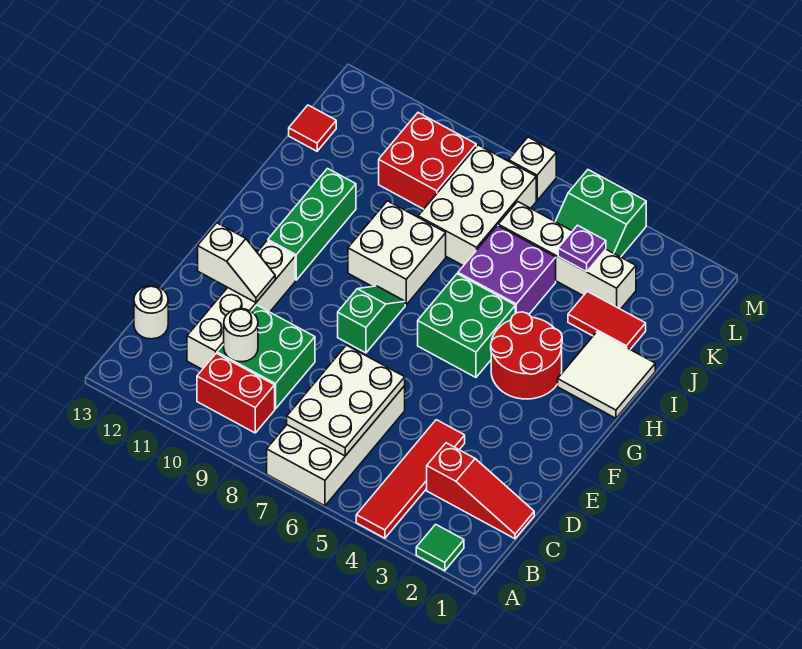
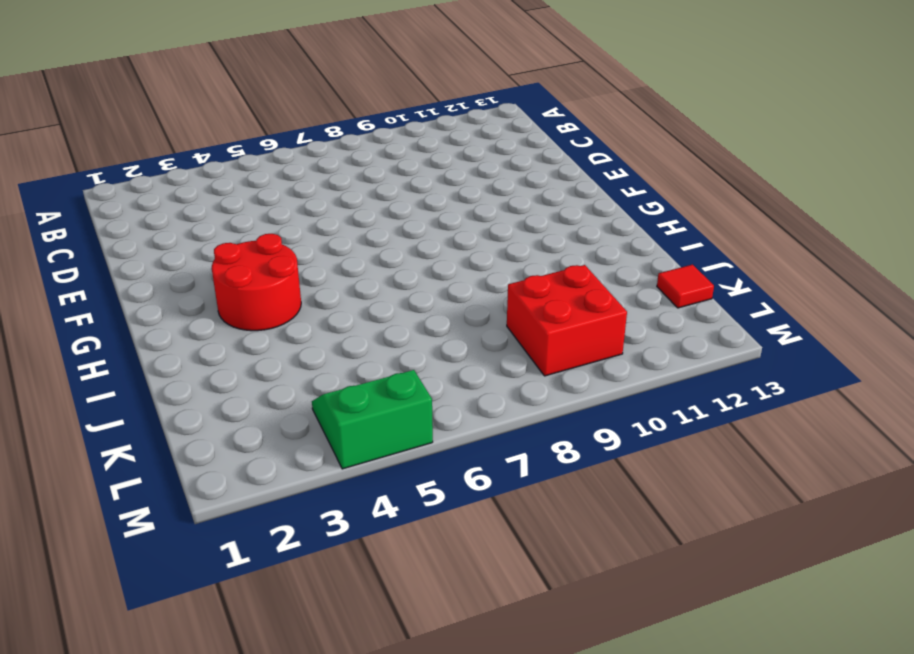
none -> green 1x1 tile [416,524,464,571]
none -> red 1x4 tile [356,420,465,538]
none -> white 2x4 brick [267,386,405,506]

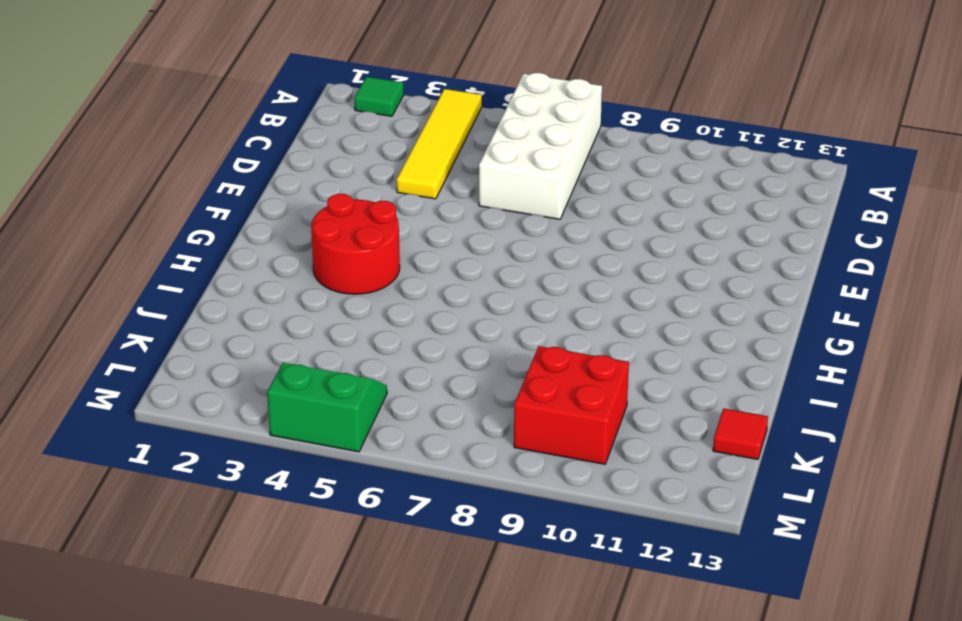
yellow 1x4 tile [397,89,482,199] -> red 1x4 tile [356,420,465,538]
none -> red 1x2 brick [197,353,275,433]
none -> red 1x3 slope [427,443,534,539]
none -> green 2x2 brick [217,305,315,409]

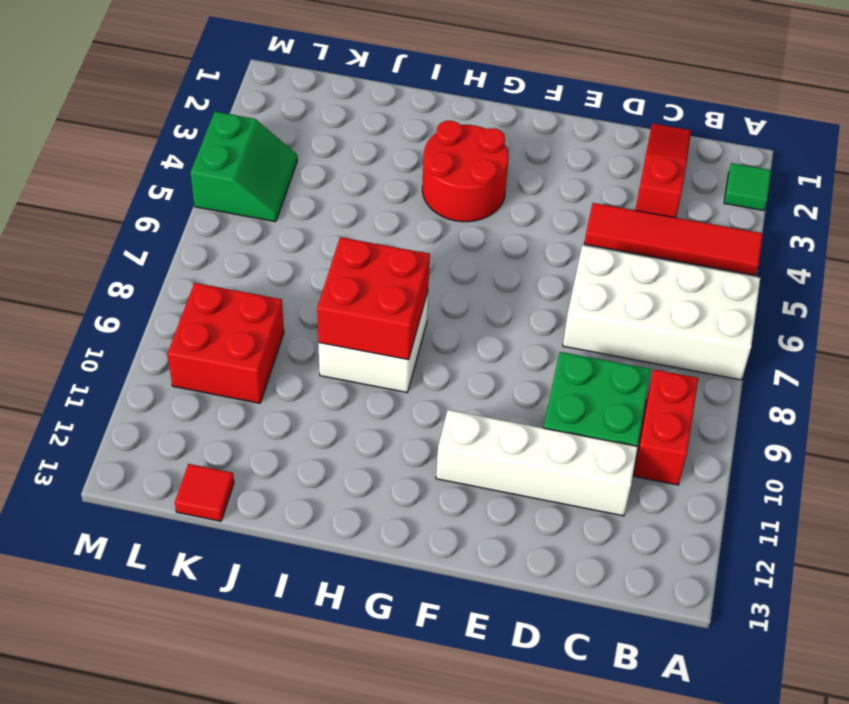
red 2x2 brick [317,237,430,360] -> none
none -> white 1x1 round brick [134,286,168,339]
none -> green 1x2 slope [338,286,405,353]
none -> green 2x2 brick [418,274,515,377]

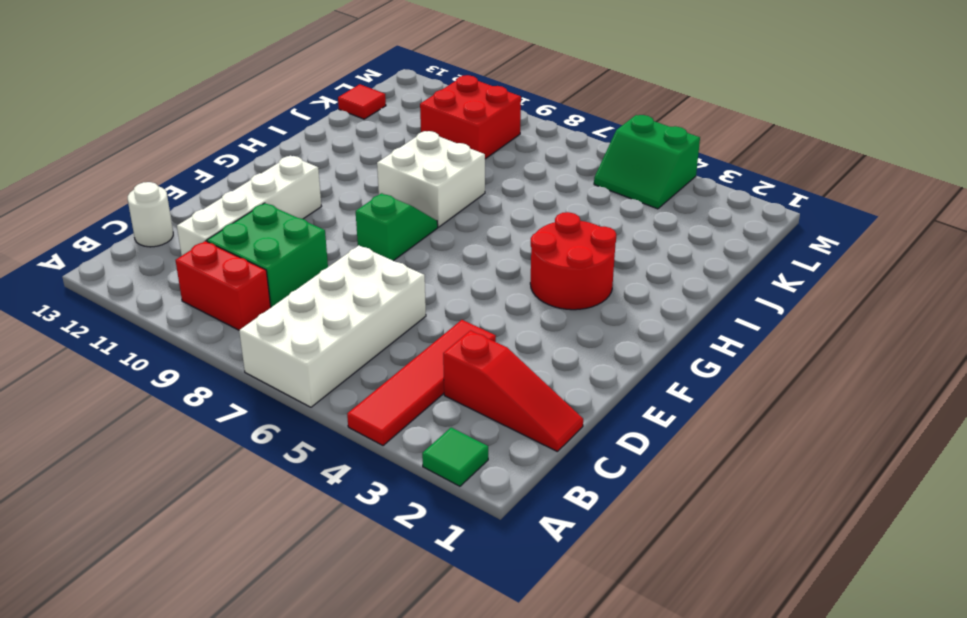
none -> green 2x2 brick [418,274,515,377]
none -> green 1x3 brick [268,169,356,280]
none -> white 2x2 tile [558,332,655,418]

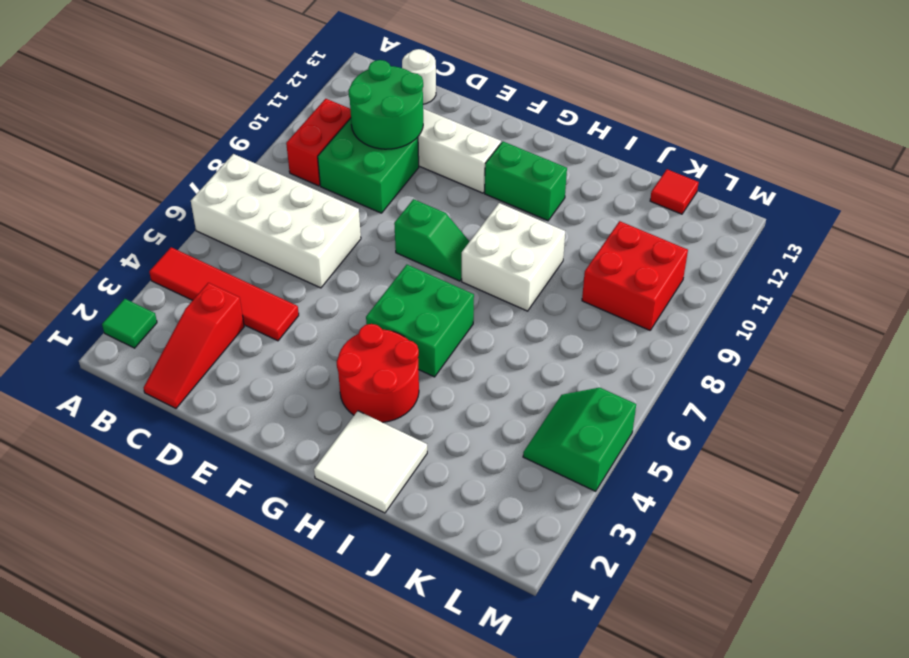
green 2x2 round brick [348,60,423,149] -> white 1x1 round brick [224,309,258,362]
green 1x2 brick [485,142,567,221] -> green 1x3 brick [268,169,356,280]
none -> purple 2x2 brick [458,226,556,314]
none -> red 1x2 tile [568,291,646,349]
none -> white 2x3 brick [418,145,536,266]

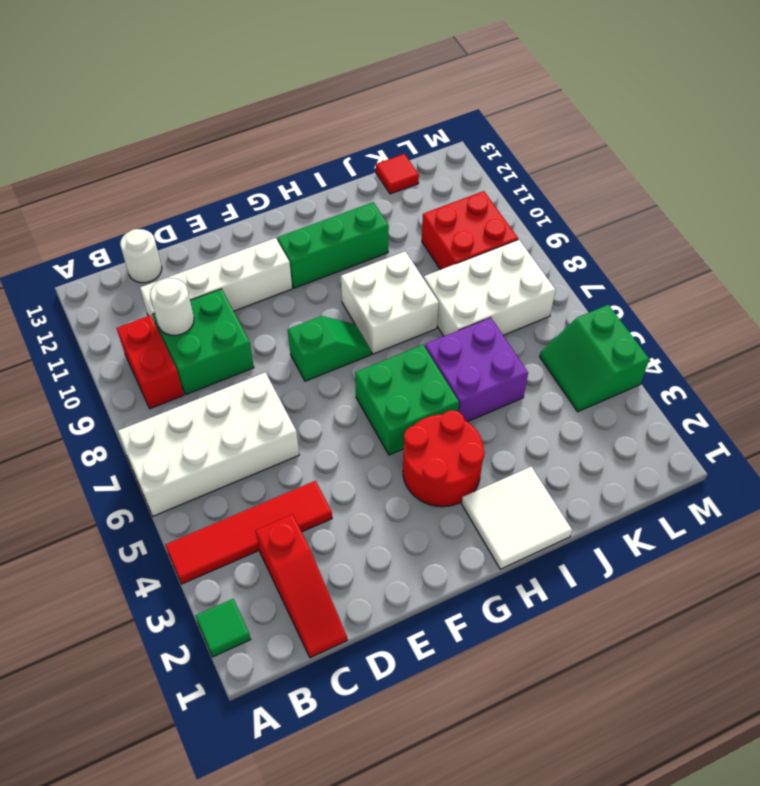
none -> red 1x2 tile [568,291,646,349]
none -> white 1x4 brick [498,201,636,309]
none -> white 1x1 brick [509,137,556,200]

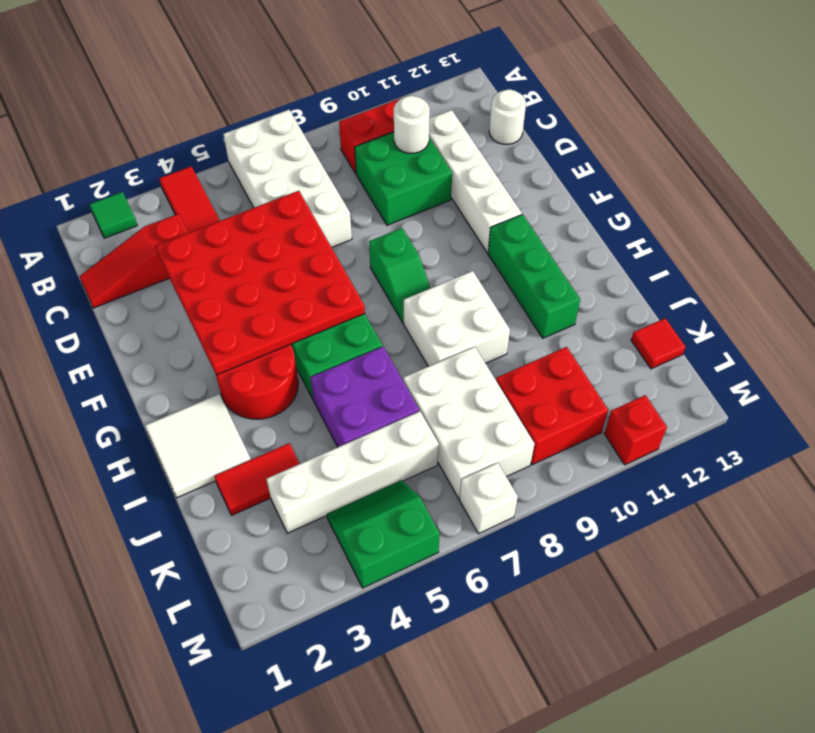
red 4x4 plate [156,191,365,375] -> white 2x3 plate [287,345,405,456]
red 1x1 brick [604,395,667,465] -> none
none -> white 1x2 slope [198,223,275,303]
none -> purple 1x1 plate [558,225,606,272]

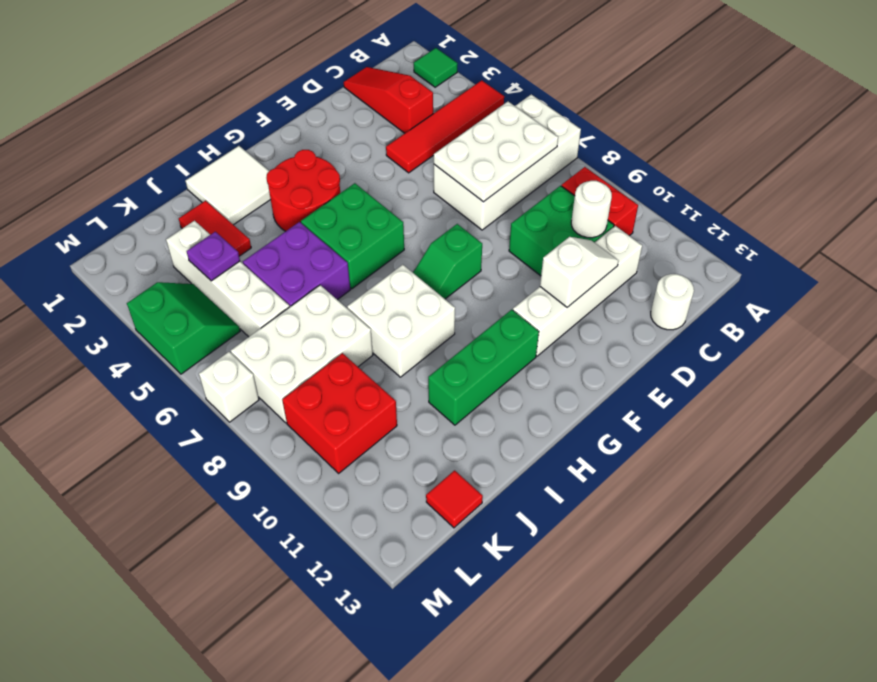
white 1x2 slope [540,237,618,307] -> white 1x2 slope turned to [198,223,275,303]

